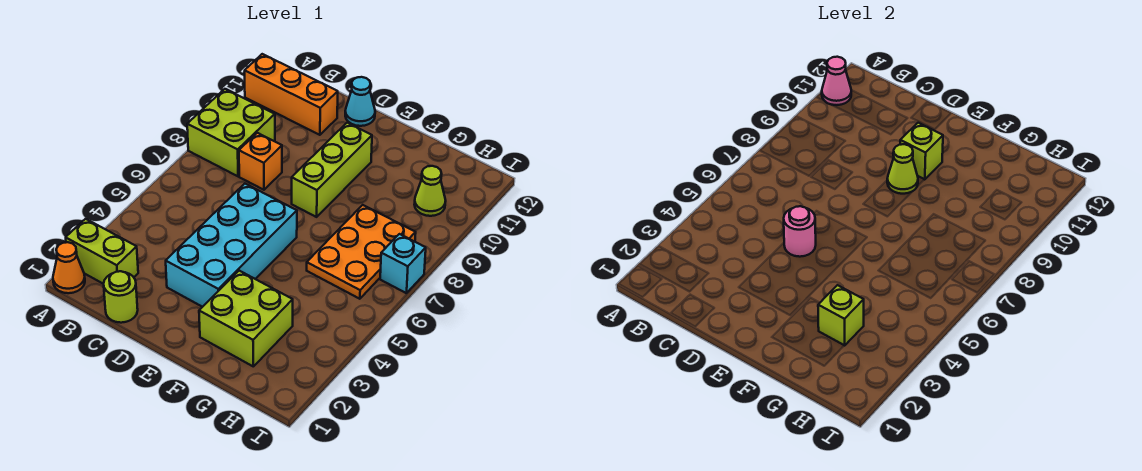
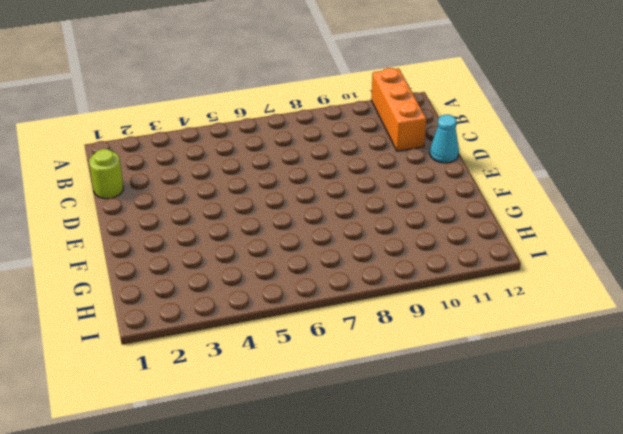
none -> orange 1x1 cone [53,242,85,293]
none -> lime 1x2 brick [66,219,138,284]
none -> lime 2x2 brick [187,89,275,176]

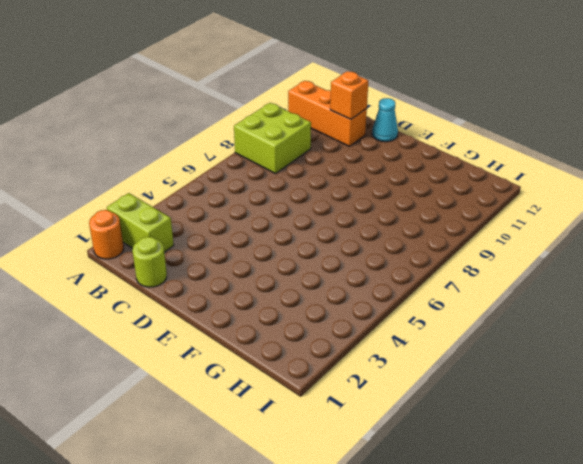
orange 1x1 round brick [89,210,124,259] -> orange 1x1 cone [53,242,85,293]
orange 1x1 brick [330,71,368,119] -> orange 1x1 brick moved to [239,133,282,190]
none -> cyan 2x4 brick [166,184,297,307]
none -> lime 1x3 brick [292,123,372,217]
none -> lime 2x2 brick [199,271,293,367]

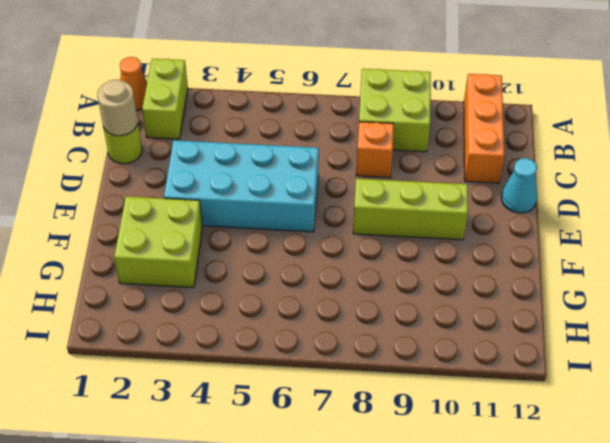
tan 1x1 round brick [97,80,138,136] -> none
none -> orange 2x3 plate [307,205,416,299]
none -> lime 1x1 cone [414,166,446,216]
none -> cyan 1x1 brick [380,234,426,293]

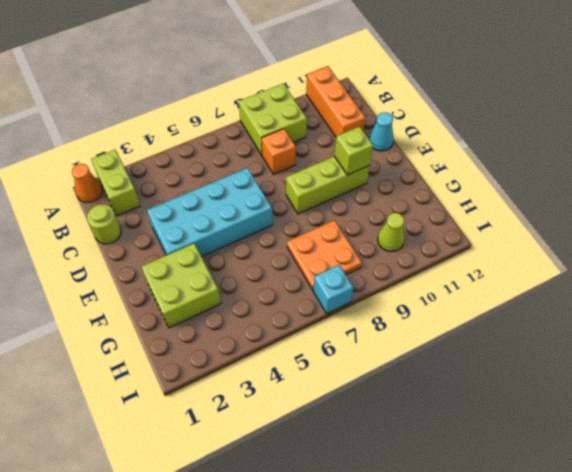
orange 2x2 plate [287,220,362,290] -> orange 2x3 plate [307,205,416,299]
none -> pink 1x1 cone [822,57,851,105]
none -> pink 1x1 round brick [784,206,816,257]
none -> lime 1x1 cone [887,144,918,194]

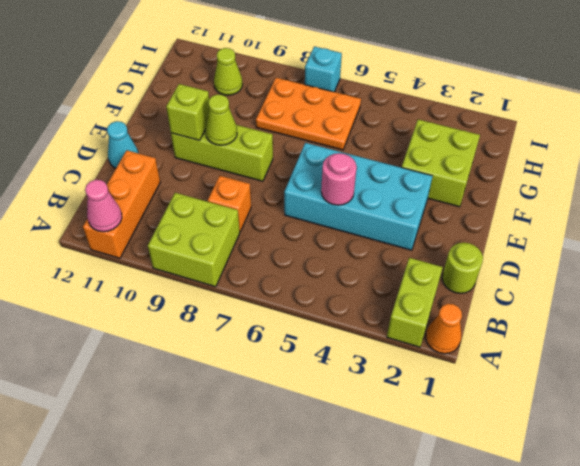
none -> lime 1x1 brick [818,285,864,346]

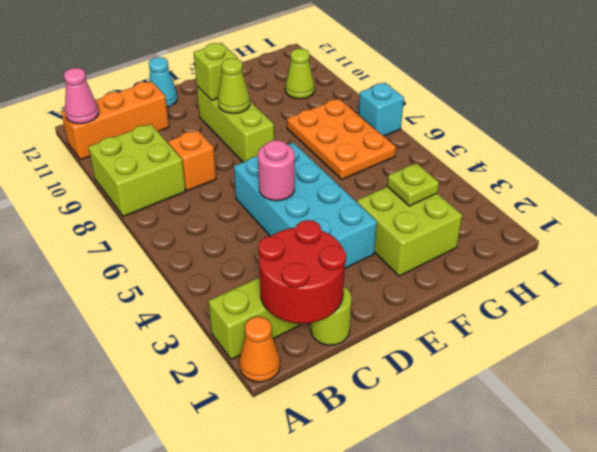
red 2x2 round brick [258,220,346,324] -> none
lime 1x1 plate [387,163,439,206] -> lime 1x1 brick [818,285,864,346]

